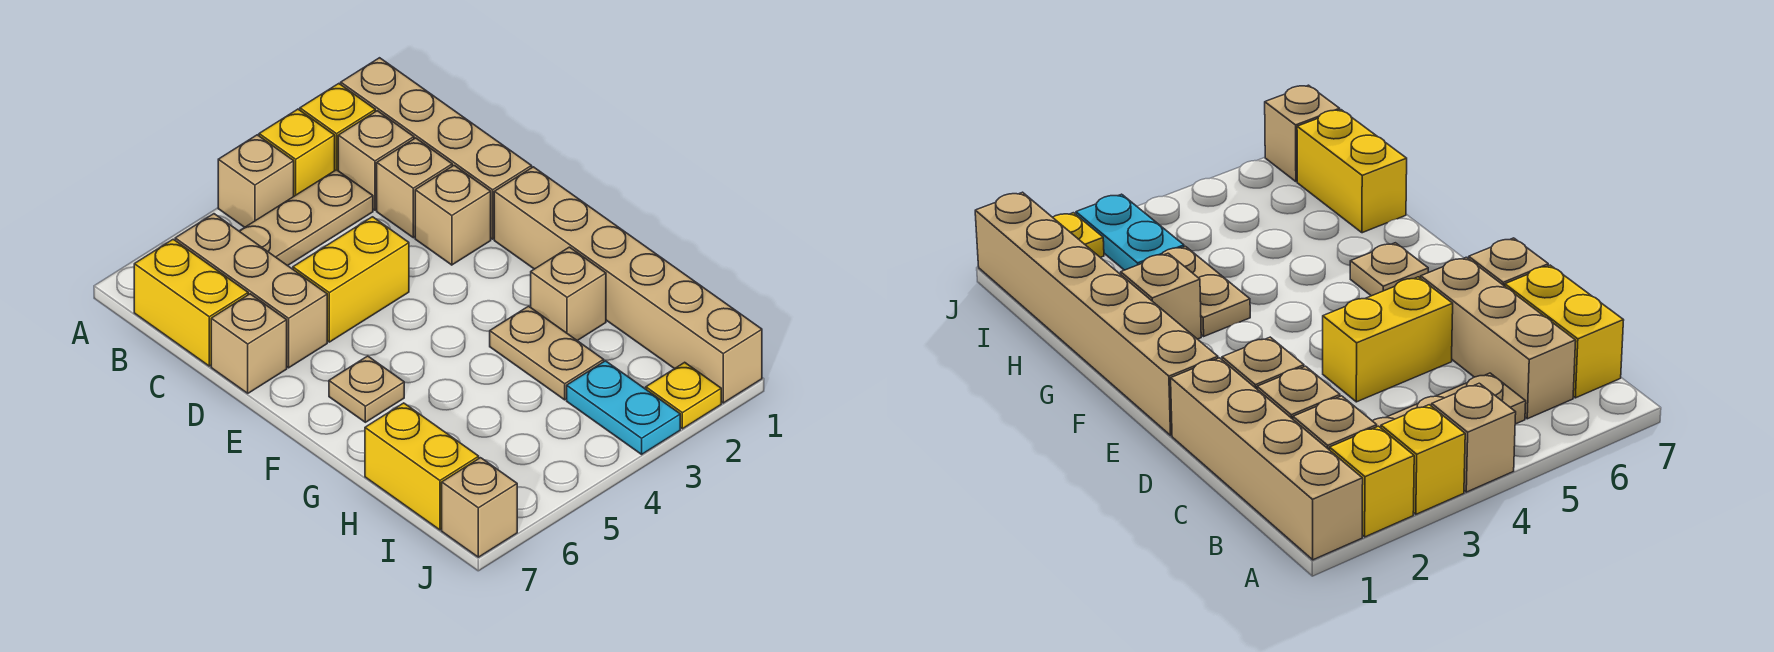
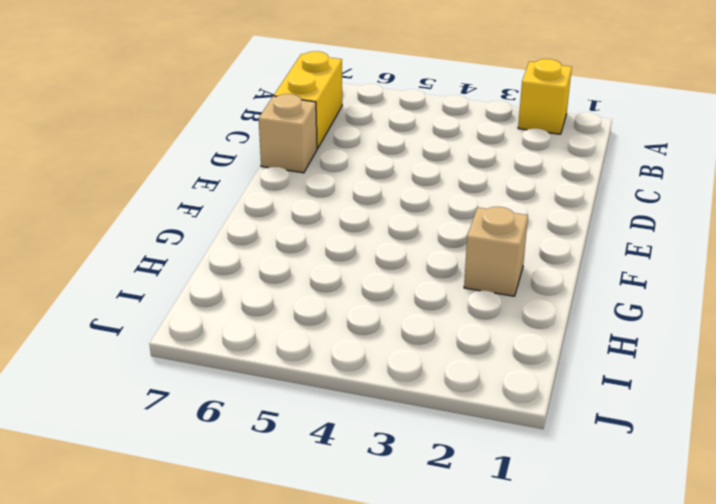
none -> tan 1x4 brick [341,58,532,239]
none -> yellow 1x1 brick [259,109,335,196]
none -> tan 1x1 brick [218,135,294,227]

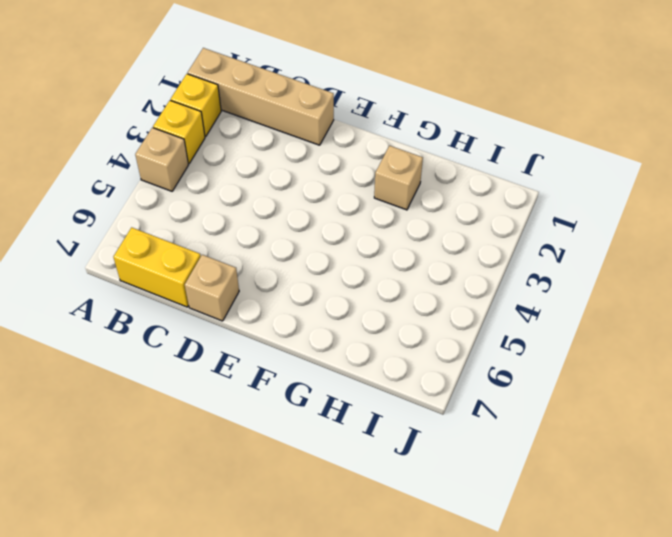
none -> tan 1x1 brick [338,111,414,210]
none -> tan 1x3 plate [239,170,373,266]
none -> tan 1x3 brick [175,214,327,368]

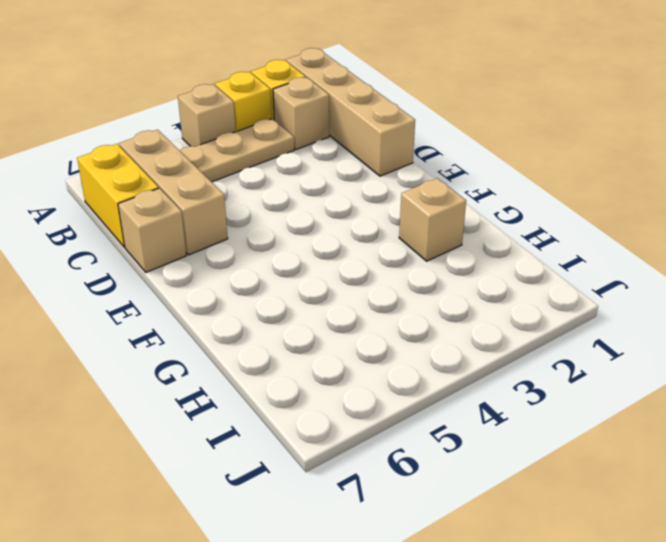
none -> tan 1x1 brick [377,138,452,238]
none -> tan 1x1 brick [415,166,491,265]
none -> yellow 1x2 brick [293,217,409,342]

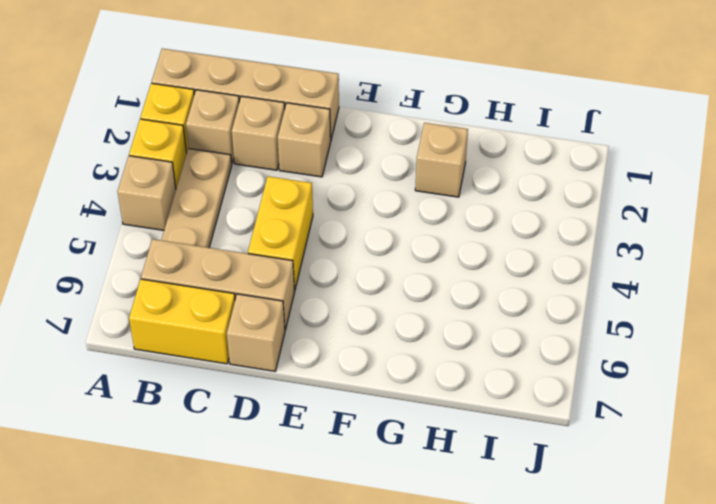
none -> tan 1x6 brick [494,167,762,403]
none -> tan 1x1 plate [329,356,404,422]
none -> tan 1x2 plate [490,306,604,400]

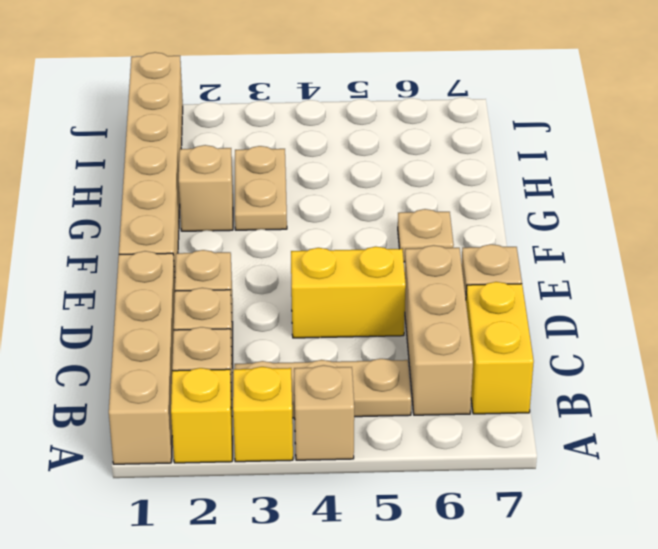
none -> yellow 1x2 brick [365,403,479,530]
none -> cyan 1x2 plate [567,361,680,454]
none -> yellow 1x1 plate [646,362,721,429]

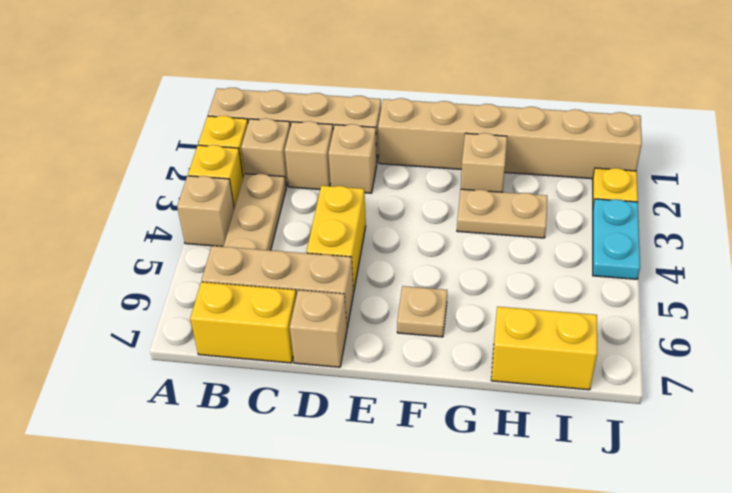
cyan 1x2 plate [593,199,640,279] -> cyan 1x2 plate turned to [567,361,680,454]
none -> tan 1x1 brick [442,458,517,557]

